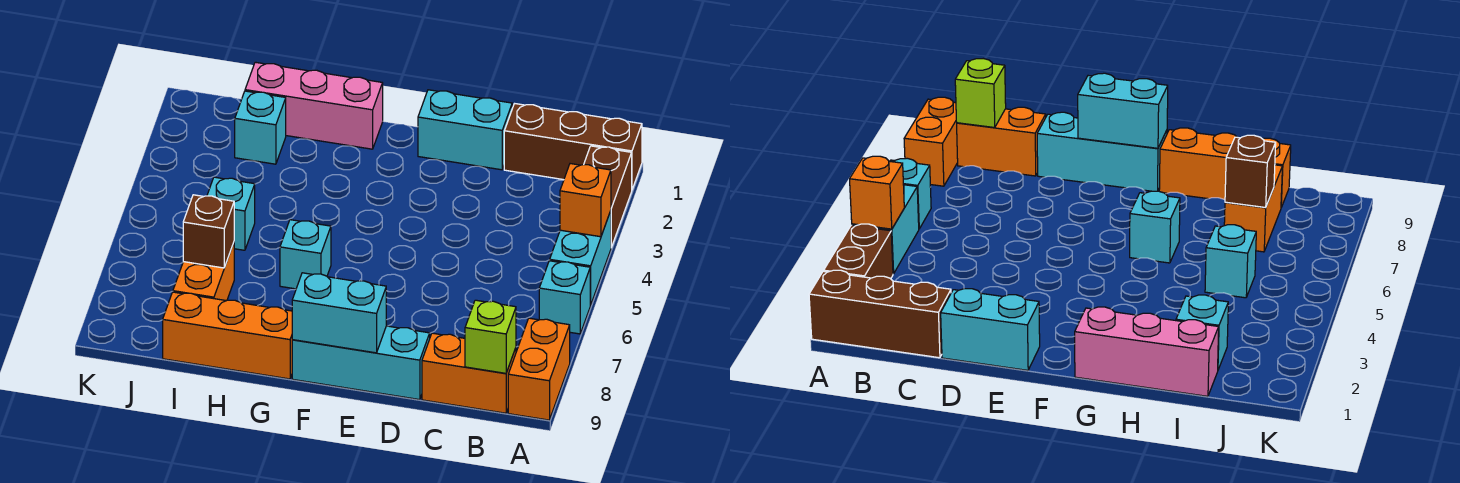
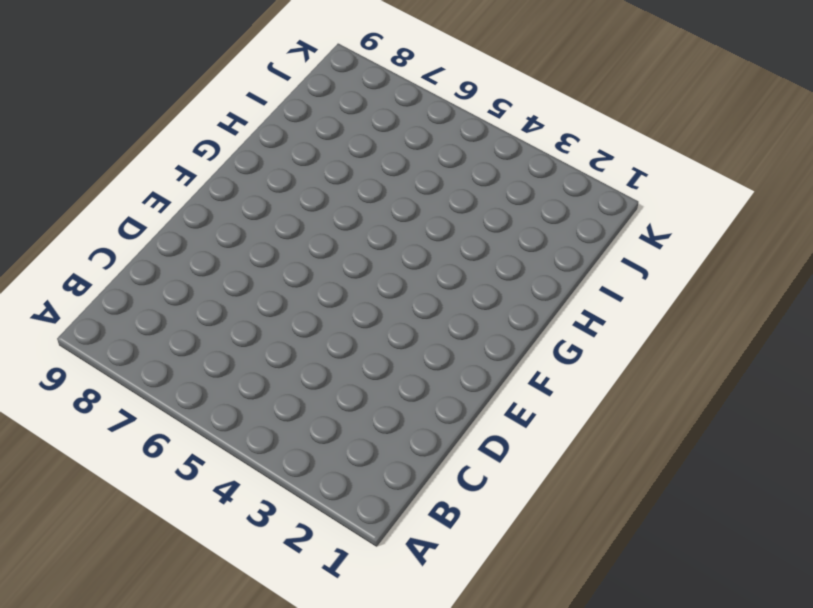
none -> brown 1x3 brick [504,104,642,189]
none -> brown 1x2 brick [584,146,632,247]
none -> cyan 1x2 brick [550,211,611,305]

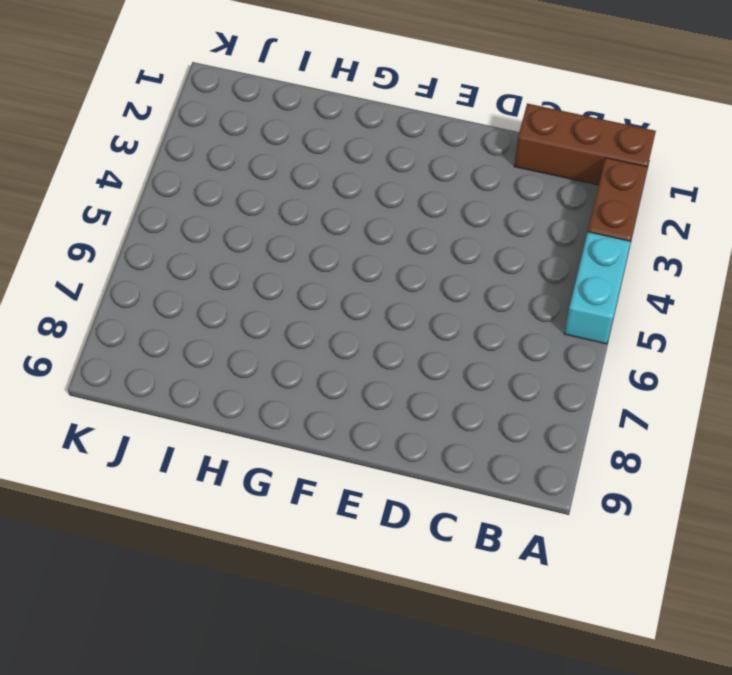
none -> cyan 1x1 brick [539,261,590,334]
none -> orange 1x2 brick [508,318,570,420]
none -> orange 1x2 brick [422,333,516,413]

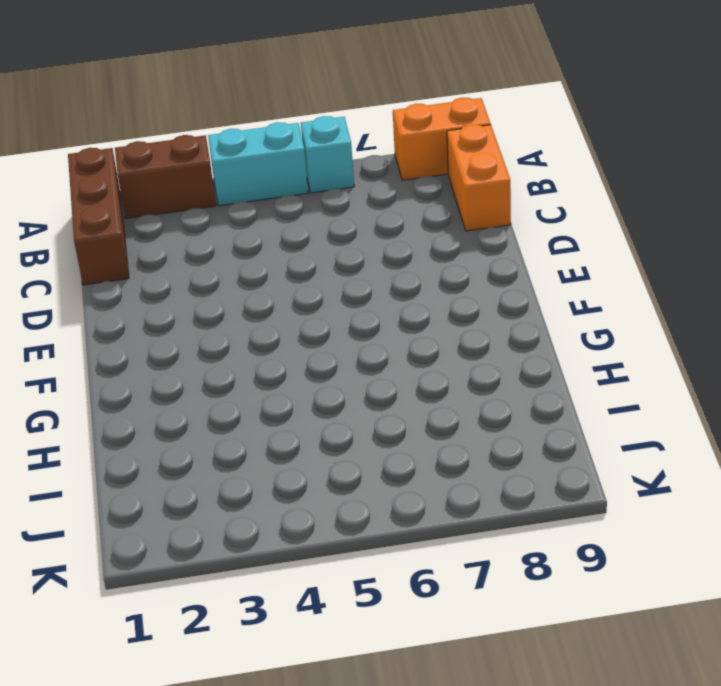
none -> cyan 1x2 brick [418,90,512,170]
none -> cyan 1x3 brick [292,326,430,400]
none -> pink 1x3 brick [245,62,383,149]

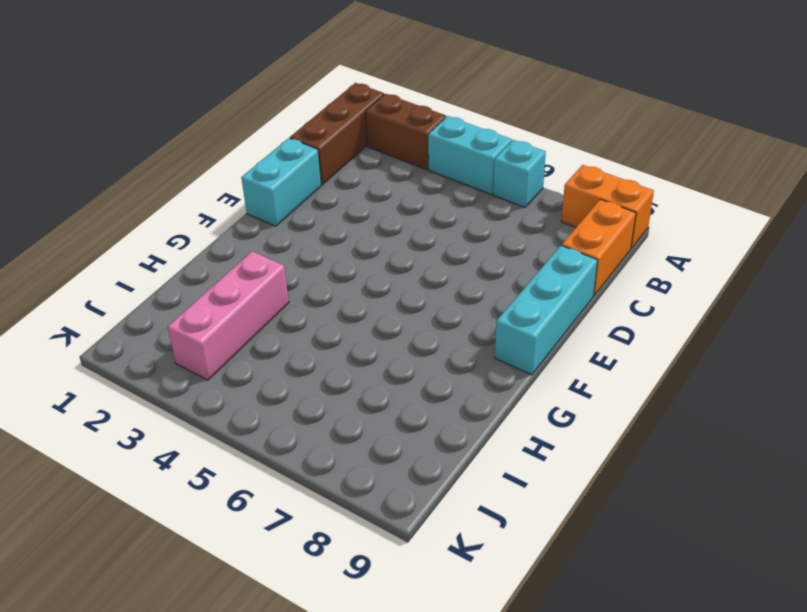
pink 1x3 brick [167,251,289,380] -> pink 1x3 brick moved to [245,62,383,149]
none -> cyan 1x1 brick [280,220,331,289]
none -> orange 1x3 brick [163,292,292,379]
none -> cyan 1x1 brick [235,91,286,164]

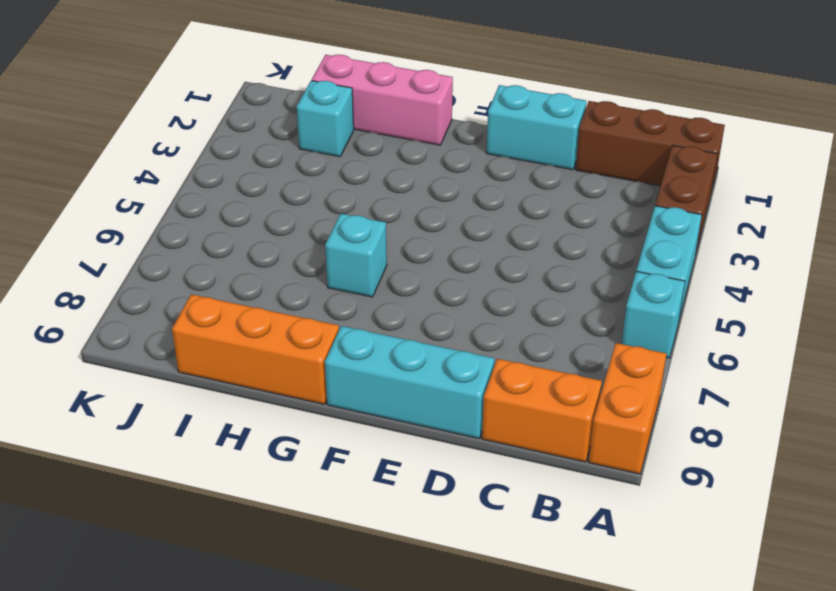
none -> cyan 1x1 brick [207,177,255,250]
none -> orange 1x2 brick [173,243,234,301]
none -> orange 1x1 brick [560,164,611,237]

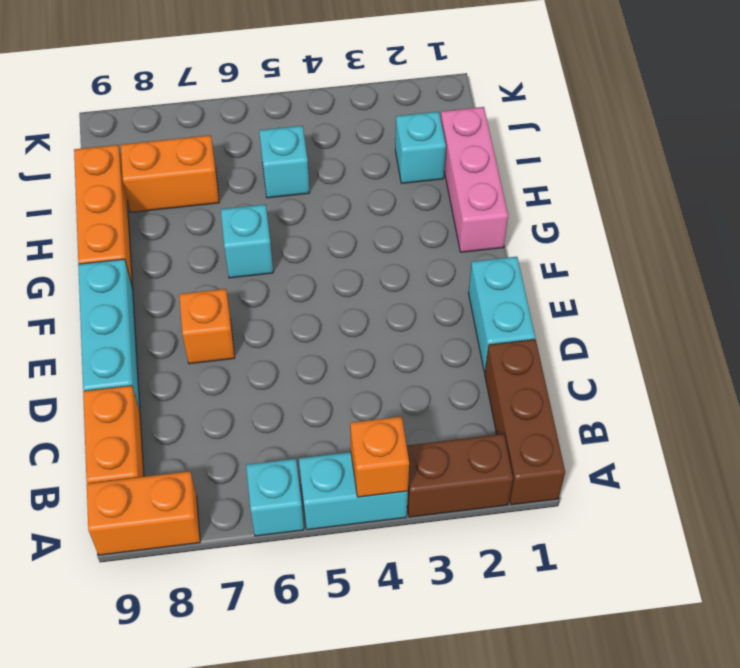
orange 1x1 brick [179,289,235,364] -> none
none -> lime 1x1 brick [465,300,516,373]
none -> cyan 1x2 brick [292,273,386,353]
none -> brown 1x1 brick [183,195,234,268]

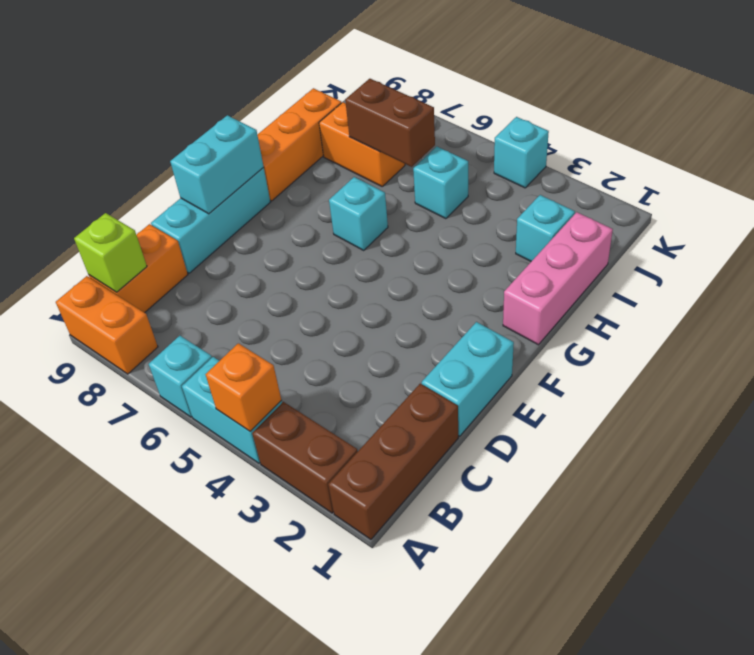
brown 1x2 brick [345,79,435,167] -> brown 1x1 brick [183,195,234,268]
cyan 1x1 brick [494,117,549,188] -> none

